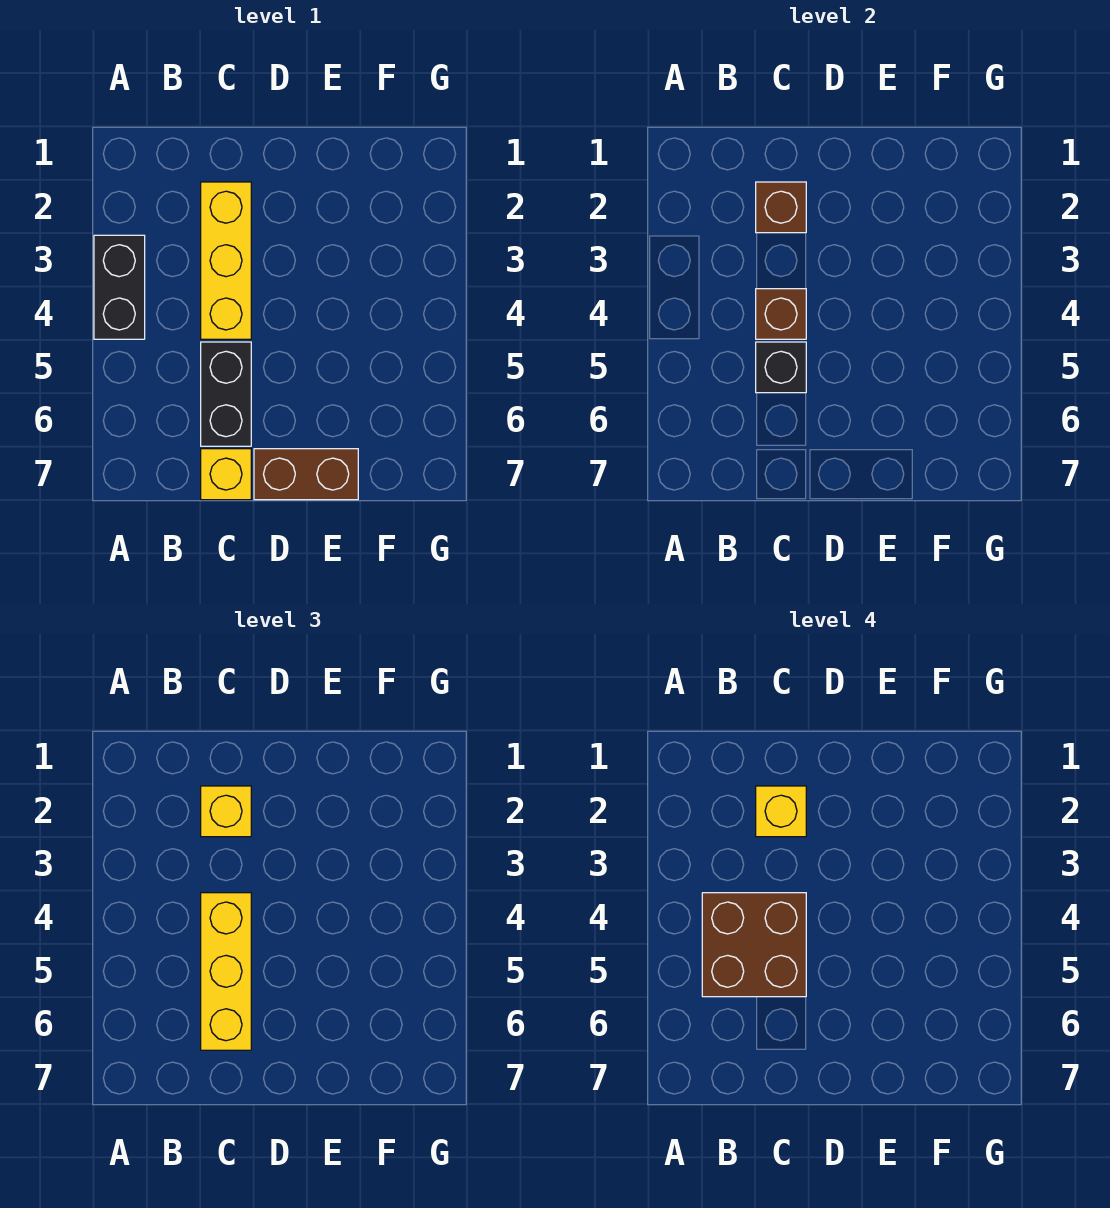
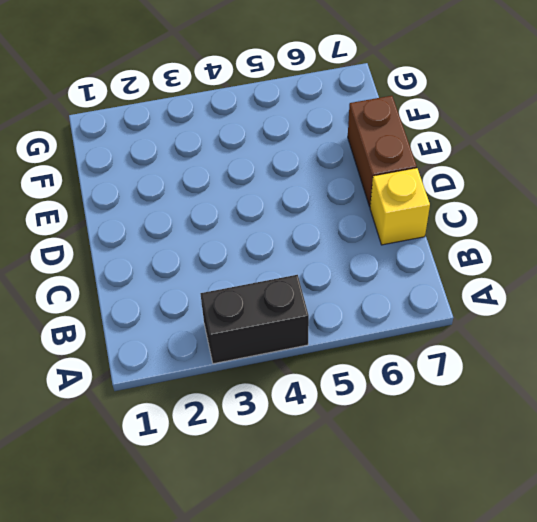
none -> yellow 1x3 brick [201,182,251,339]
none -> black 1x2 brick [201,342,251,446]
none -> brown 1x1 brick [756,182,806,233]

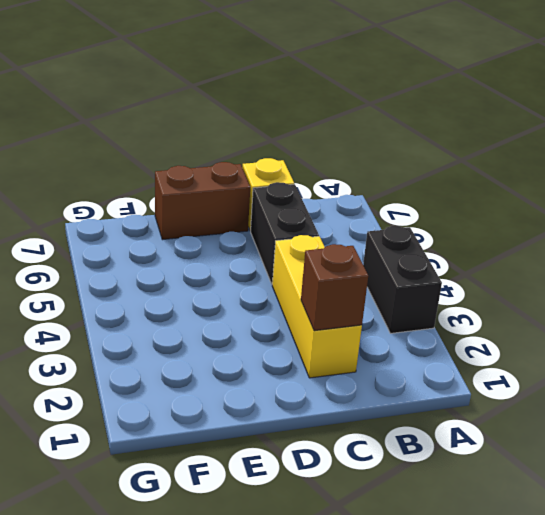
none -> brown 1x1 brick [756,289,806,339]
none -> black 1x1 brick [756,342,806,393]
none -> yellow 1x1 brick [201,786,251,837]

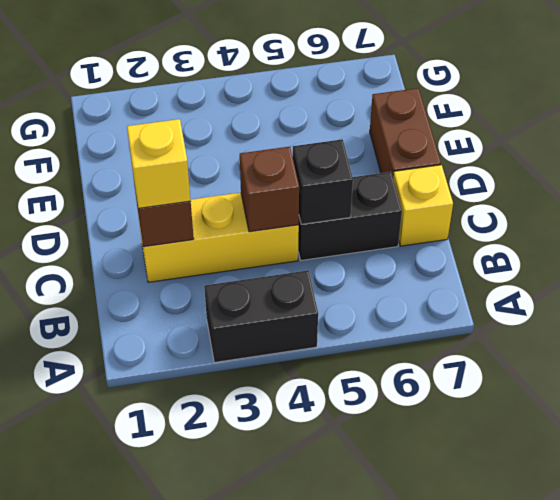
none -> yellow 1x3 brick [201,893,251,1050]
none -> brown 2x2 brick [702,893,806,997]
none -> yellow 1x1 brick [756,786,806,837]

